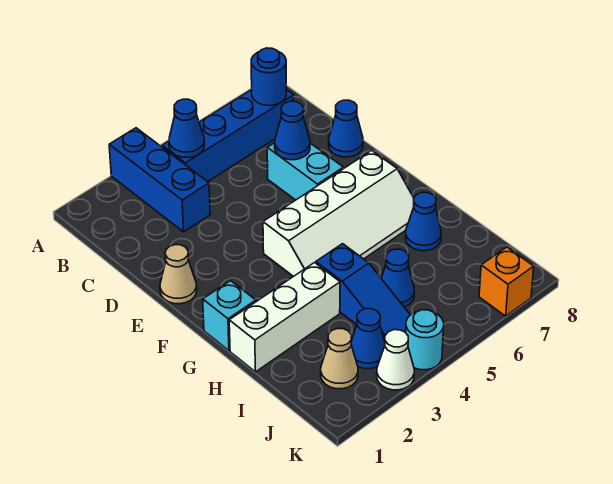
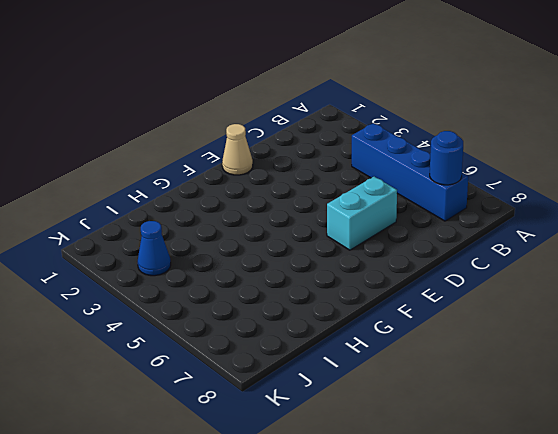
none -> blue 1x3 brick [109,128,210,232]
none -> blue 1x1 cone [329,100,363,157]
none -> white 2x4 slope [263,150,414,277]

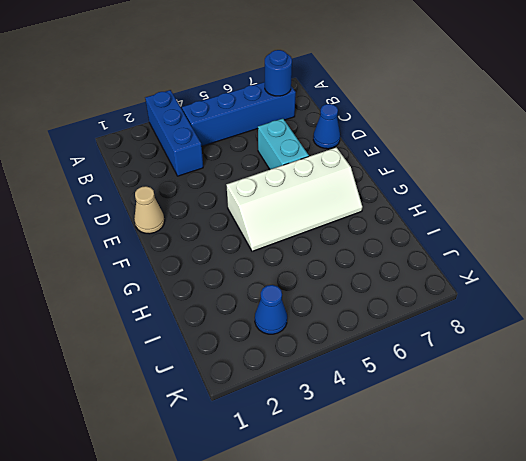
none -> cyan 1x1 brick [203,281,256,351]
none -> white 1x3 brick [229,263,340,372]
none -> blue 1x3 slope [316,244,410,341]

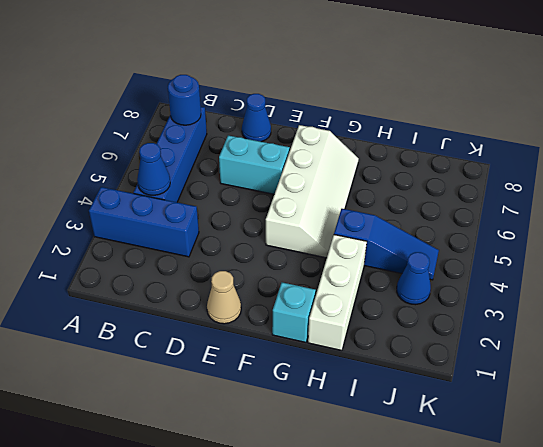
none -> blue 1x1 cone [406,192,441,251]
none -> blue 1x1 cone [381,249,414,307]
none -> tan 1x1 cone [321,329,358,389]

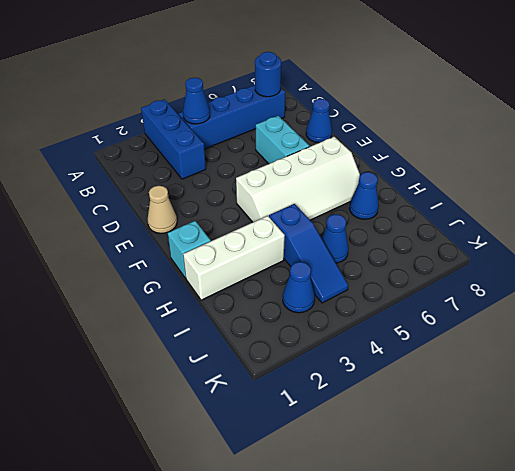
none -> tan 1x1 cone [321,329,358,389]
none -> white 1x1 cone [377,330,414,390]
none -> cyan 1x1 round brick [406,310,444,370]

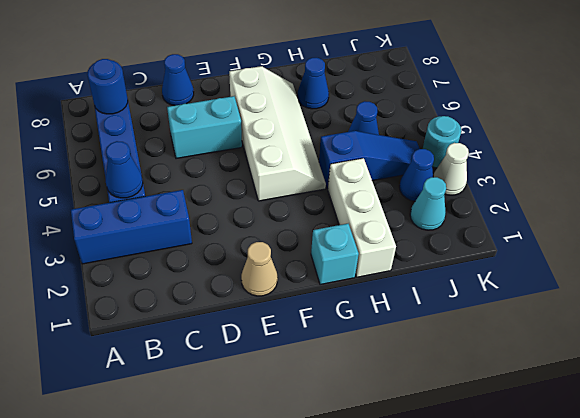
cyan 1x1 cone [410,177,446,230] -> tan 1x1 cone [321,329,358,389]
none -> orange 1x1 brick [479,247,534,316]
none -> blue 1x1 cone [275,101,310,160]

